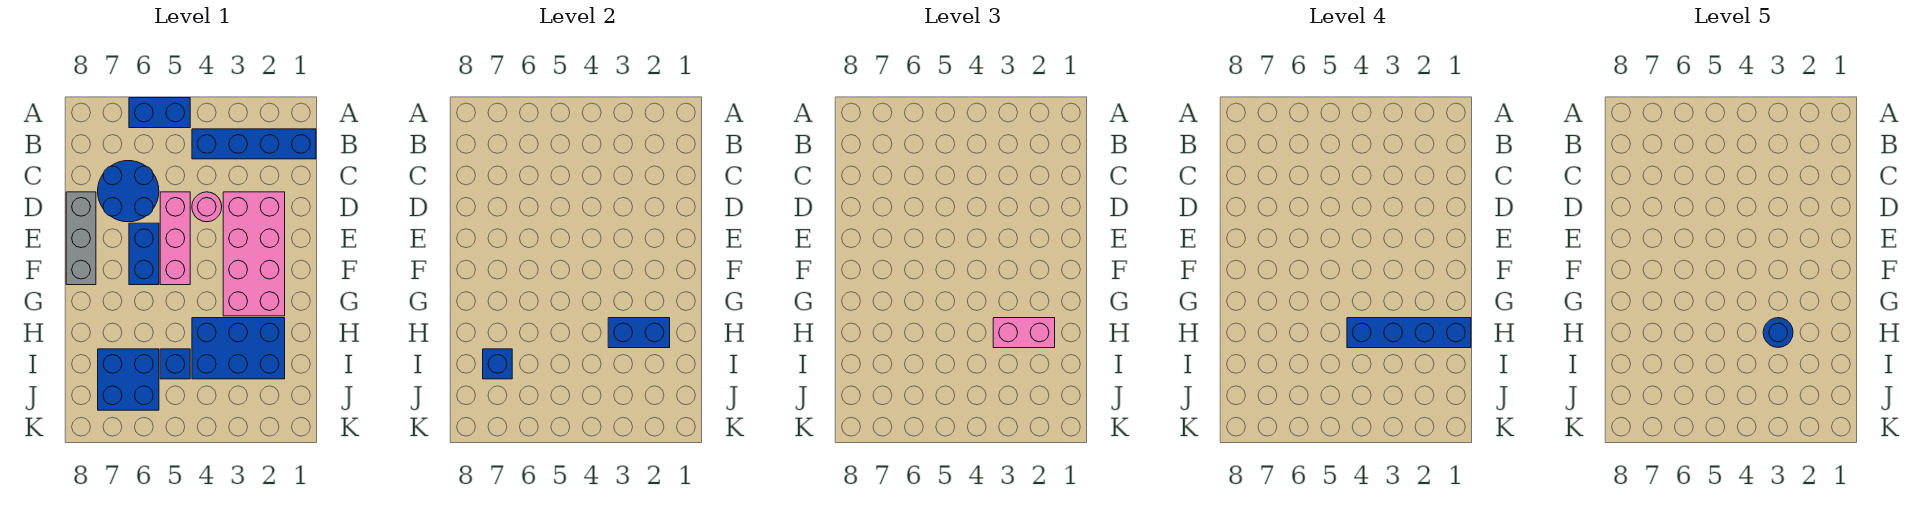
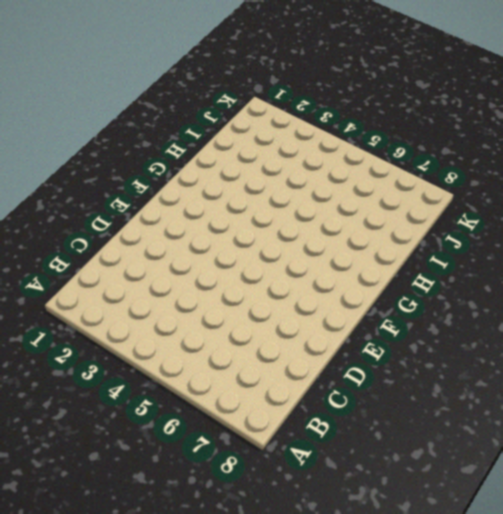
none -> blue 1x2 brick [129,98,190,128]
none -> blue 1x4 brick [192,129,316,159]
none -> blue 2x2 round brick [98,161,159,222]

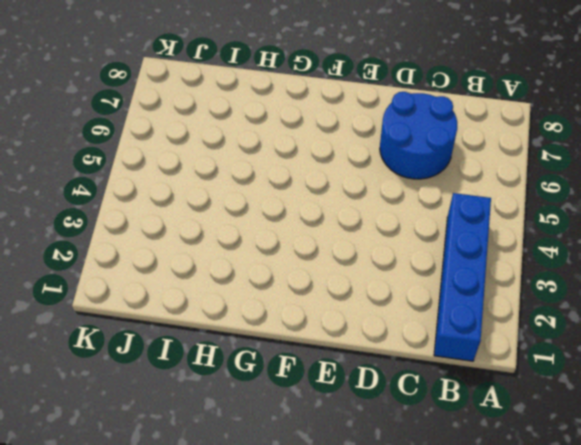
none -> blue 1x2 brick [129,98,190,128]
none -> pink 2x4 brick [223,192,285,316]
none -> pink 1x1 round brick [192,192,222,222]

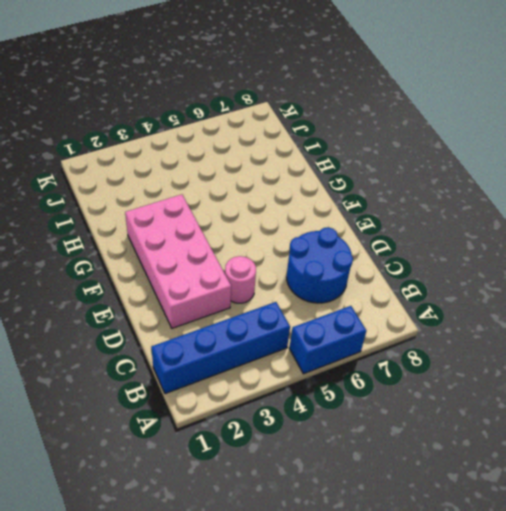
none -> pink 1x3 brick [160,192,190,285]
none -> grey 1x3 brick [66,192,96,285]
none -> blue 1x2 brick [129,223,159,285]

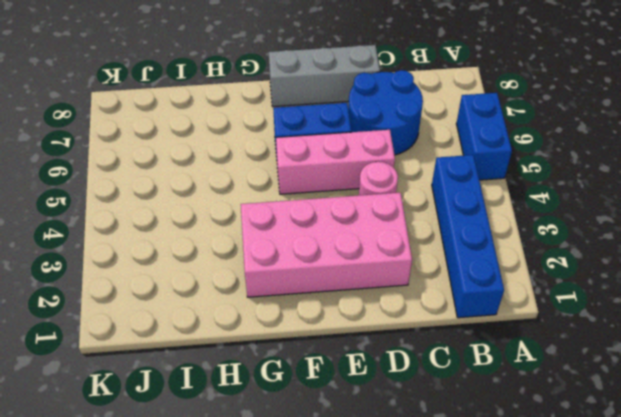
none -> blue 2x3 brick [192,318,285,379]
none -> blue 1x1 brick [160,349,190,379]
none -> blue 2x2 brick [98,349,159,410]

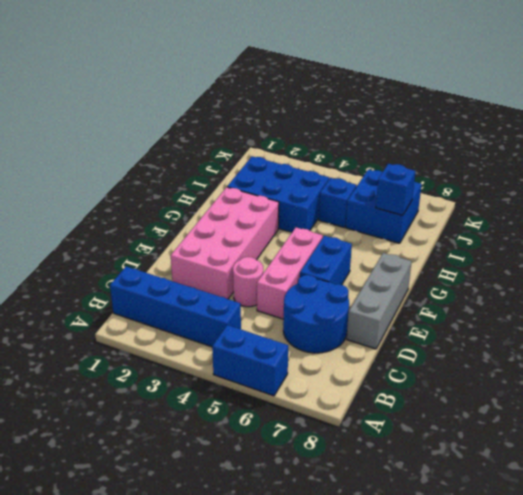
none -> blue 1x2 brick [608,318,670,348]
none -> pink 1x2 brick [993,318,1055,348]
none -> blue 1x4 brick [1347,318,1471,348]

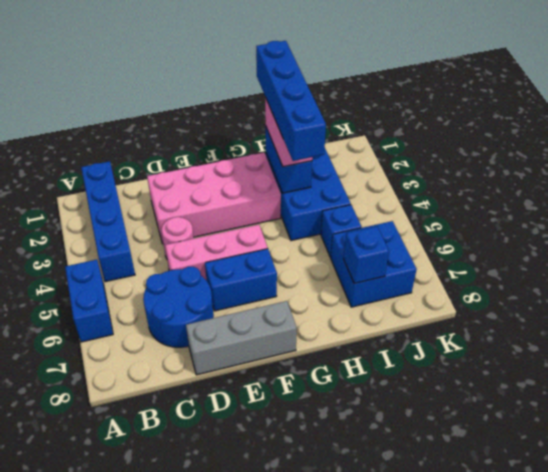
none -> blue 1x1 round brick [1763,318,1793,347]

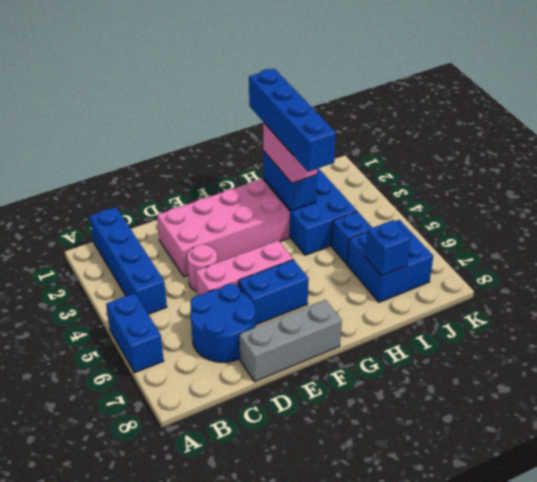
none -> blue 1x1 round brick [1763,318,1793,347]

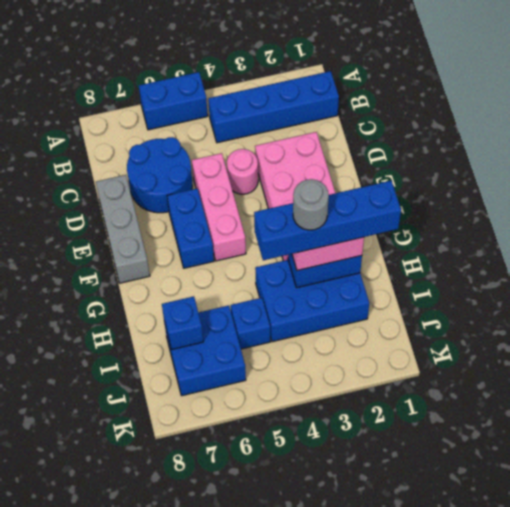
grey 1x1 round brick [293,179,329,230] -> blue 1x1 round brick [1763,318,1793,347]

